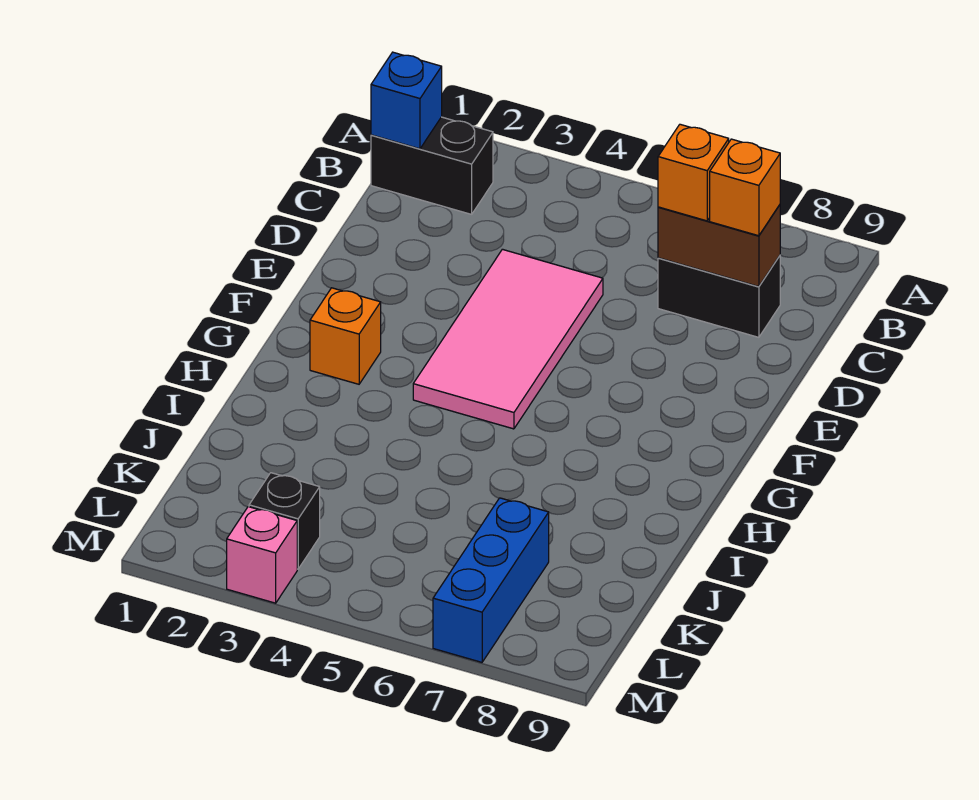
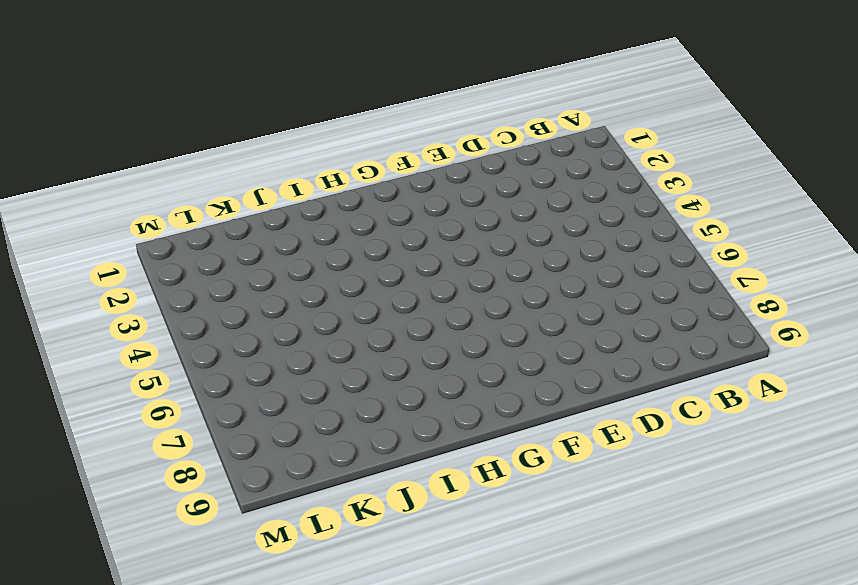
none -> black 1x2 brick [371,117,493,214]
none -> black 1x2 brick [658,256,780,337]

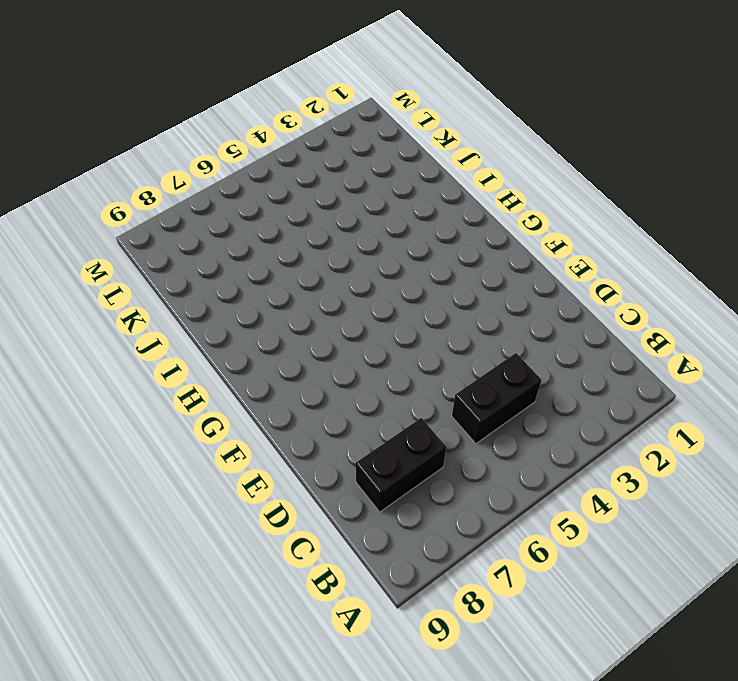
black 1x2 brick [452,353,541,444] -> black 1x2 brick moved to [371,117,493,214]
none -> pink 2x4 tile [413,249,603,429]
none -> orange 1x1 brick [310,288,381,384]

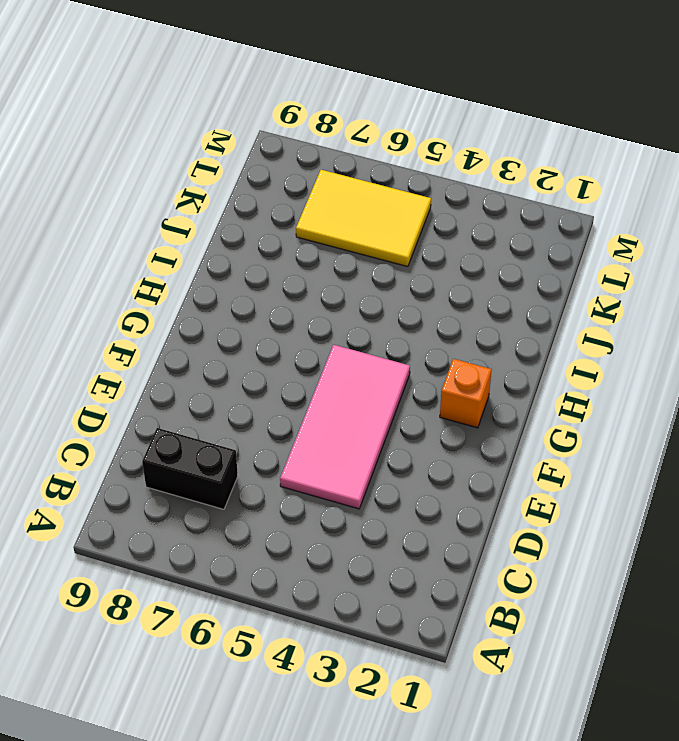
yellow 2x3 tile [296,170,431,267] -> blue 1x3 brick [433,498,549,662]
none -> black 1x2 brick [371,117,493,214]
none -> black 1x1 brick [249,473,320,569]

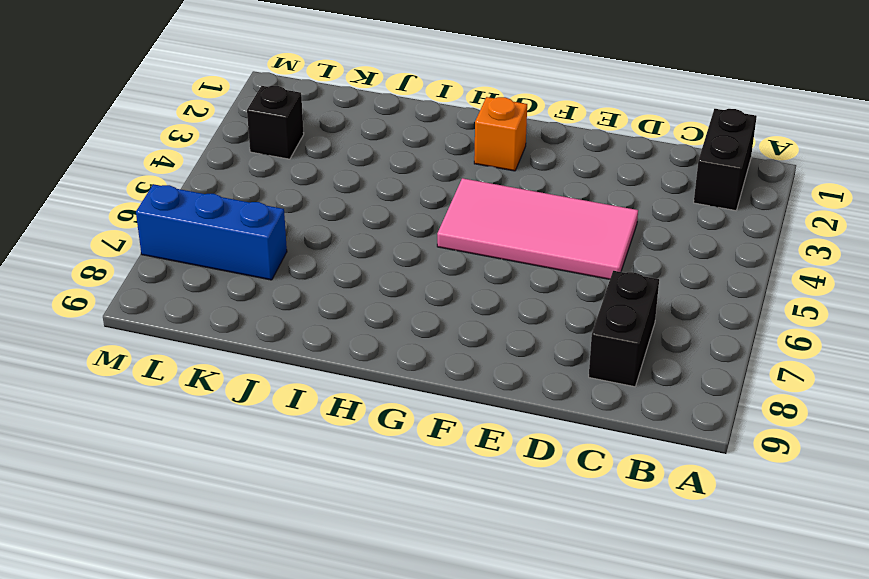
none -> pink 1x1 brick [227,507,297,603]
none -> blue 1x1 brick [371,52,442,149]

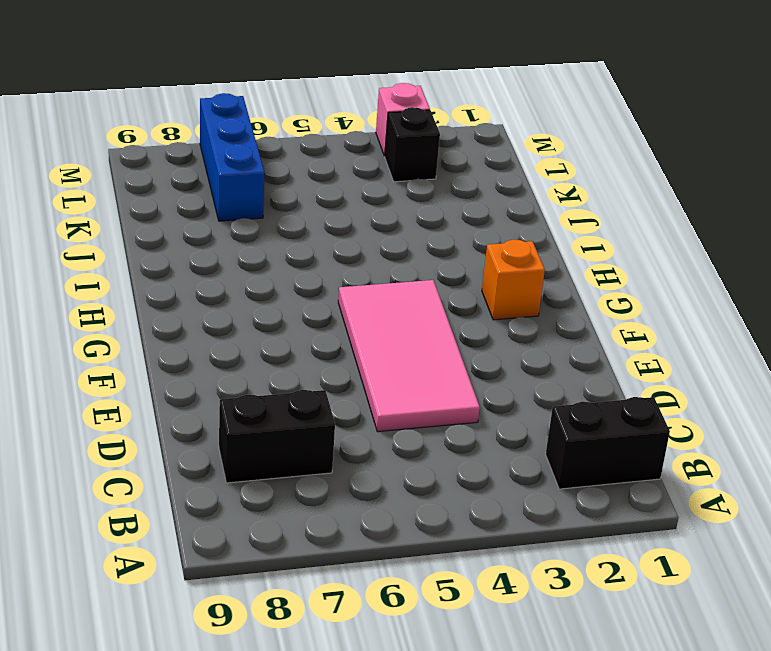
none -> blue 1x1 brick [371,52,442,149]
none -> brown 1x2 brick [658,205,780,287]

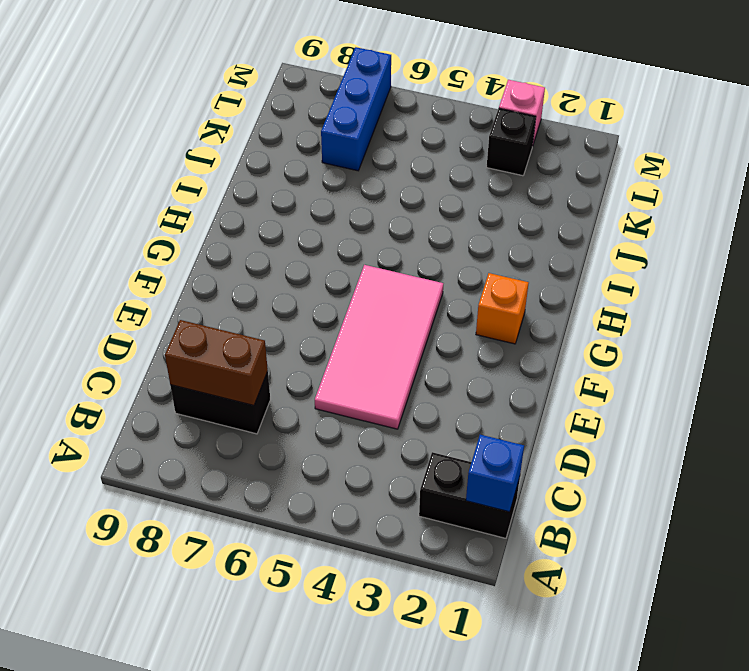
none -> orange 1x1 brick [658,124,729,221]
none -> orange 1x1 brick [710,139,780,236]

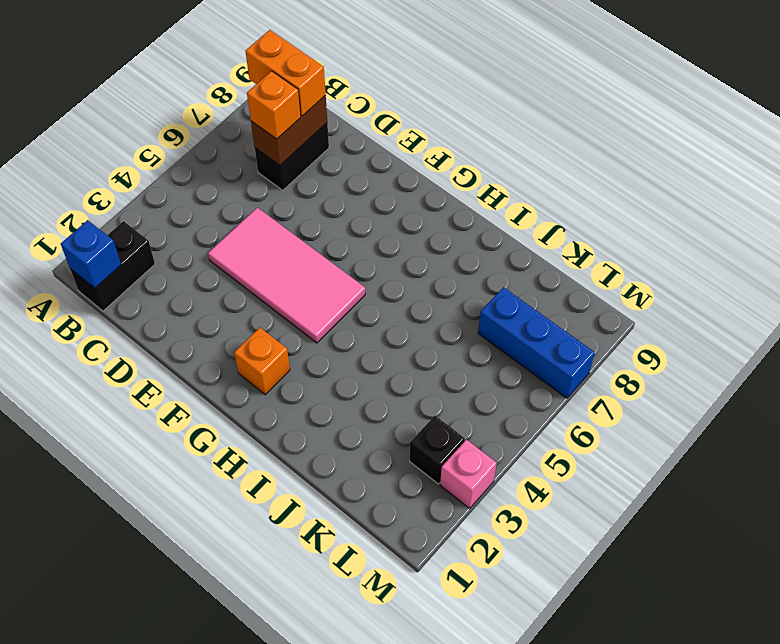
orange 1x2 brick [245,30,326,116] -> orange 1x1 brick [710,139,780,236]

